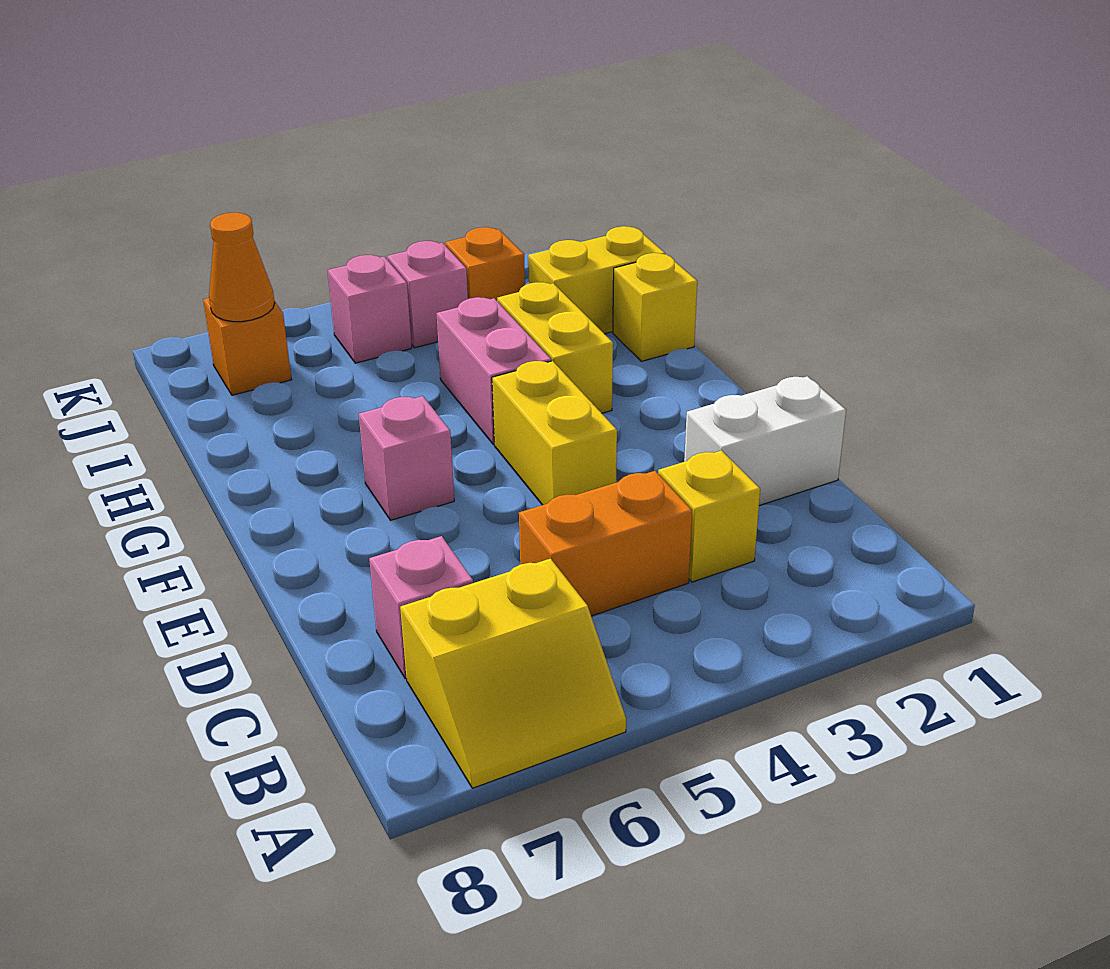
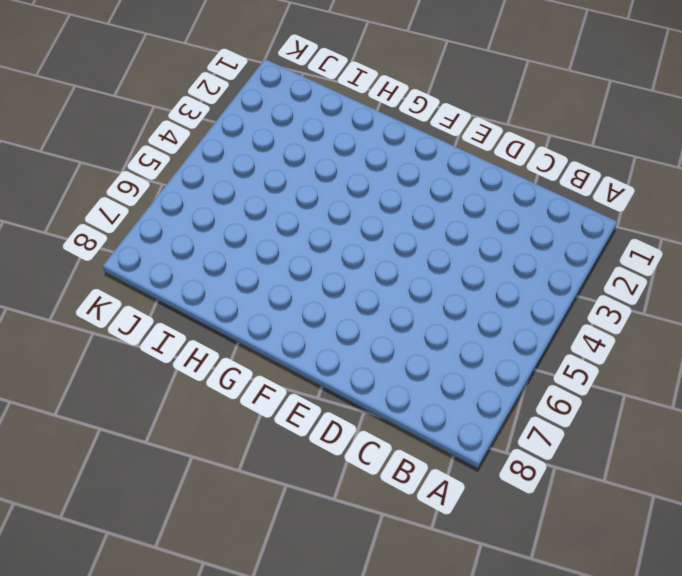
none -> yellow 2x2 slope [400,559,626,788]
none -> yellow 1x1 brick [658,450,760,582]
none -> orange 1x2 brick [519,471,692,616]

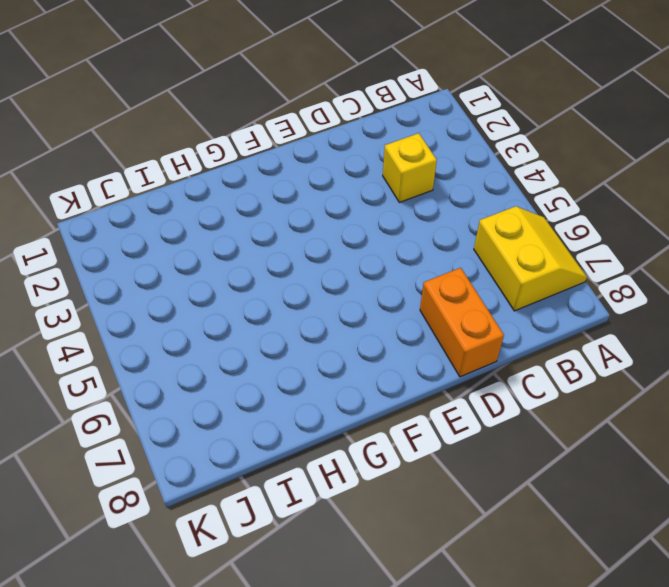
orange 1x2 brick [420,268,504,377] -> orange 1x2 brick moved to [519,471,692,616]
none -> pink 1x1 brick [369,536,473,678]
none -> white 1x2 brick [684,376,846,506]
none -> yellow 1x2 brick [492,361,617,505]

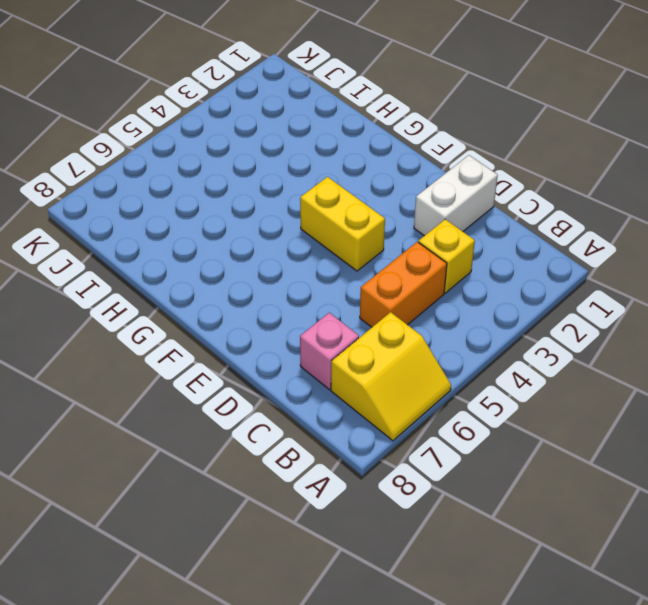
none -> pink 1x1 brick [359,396,454,520]
none -> yellow 1x2 brick [497,282,613,413]
none -> pink 1x2 brick [436,297,551,444]

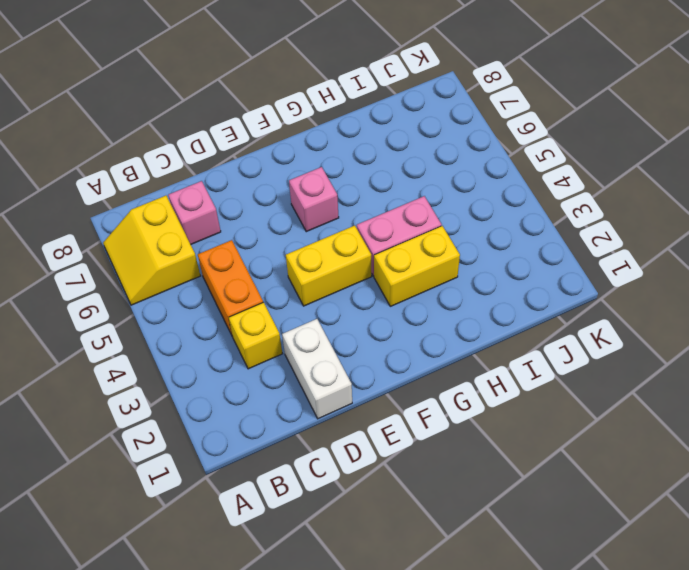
none -> yellow 1x1 brick [613,253,697,361]
none -> yellow 1x2 brick [528,226,665,334]
none -> orange 1x1 brick [445,227,525,301]

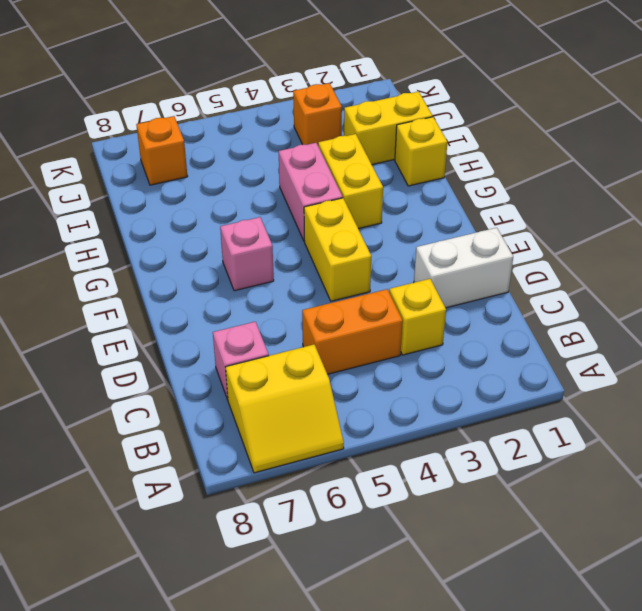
none -> pink 1x1 brick [387,241,468,348]
none -> pink 1x1 brick [328,255,412,363]
none -> orange 1x1 cone [209,213,275,322]

